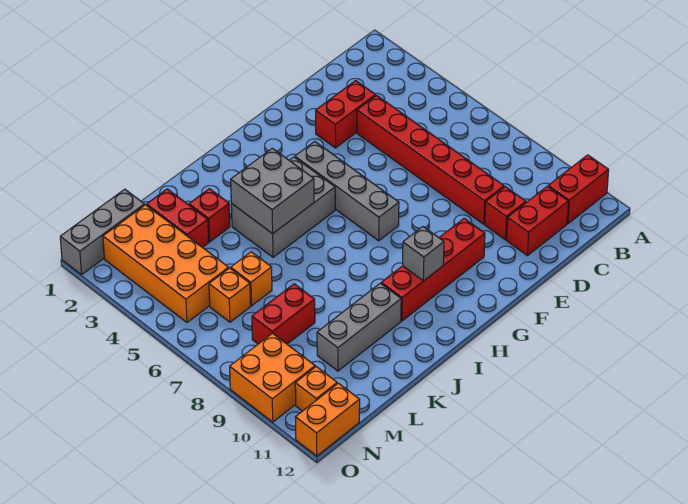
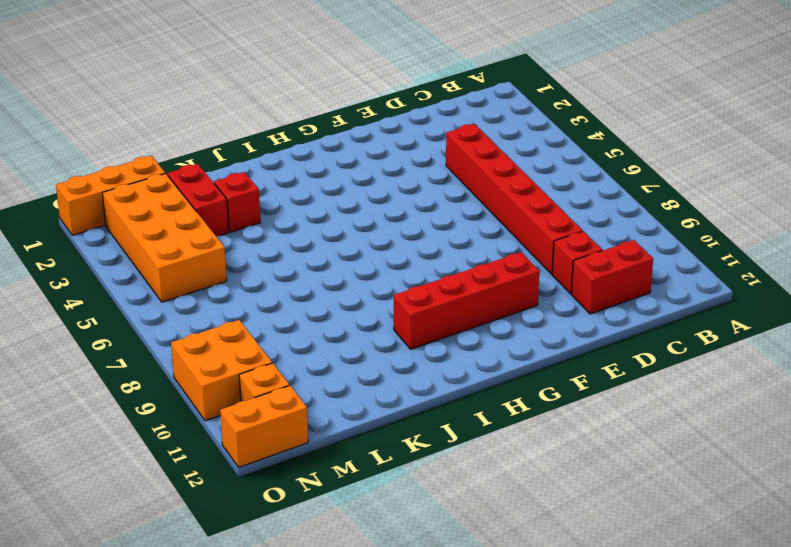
orange 1x3 brick [56,156,165,235] -> grey 1x3 brick [60,189,145,275]
none -> red 1x2 brick [548,155,609,224]
none -> red 1x2 brick [316,81,376,148]
none -> grey 1x4 brick [295,141,399,241]

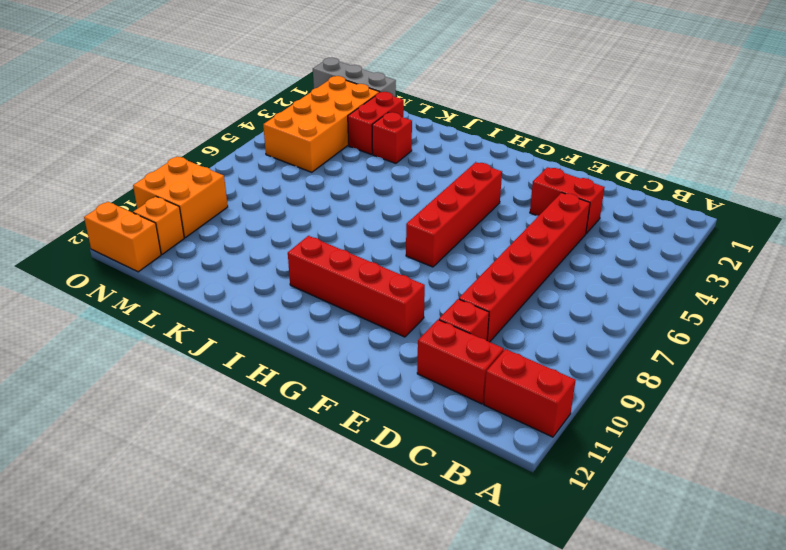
red 1x4 brick [406,162,502,267] -> grey 1x4 brick [295,141,399,241]
none -> grey 2x3 brick [231,157,335,257]
none -> grey 1x3 brick [317,283,401,371]
none -> orange 1x1 brick [231,252,272,306]

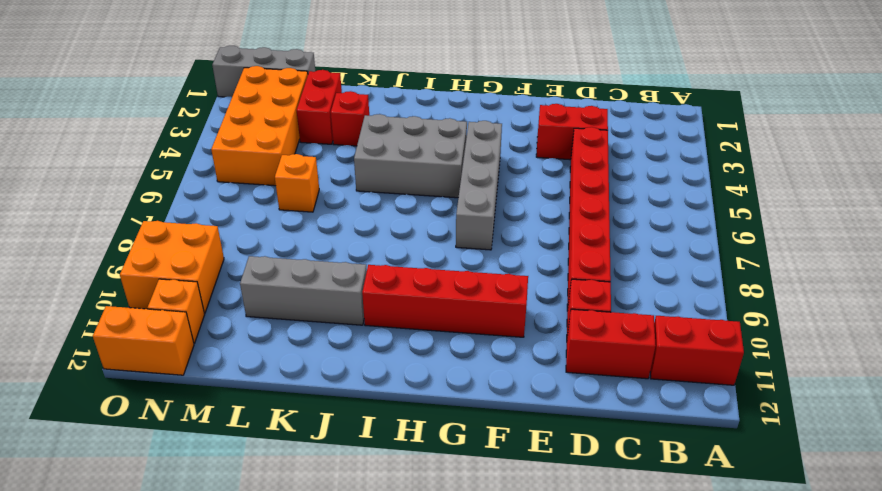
none -> red 1x2 brick [252,284,315,344]
none -> orange 1x1 brick [209,268,251,322]
none -> grey 1x1 brick [403,227,444,281]

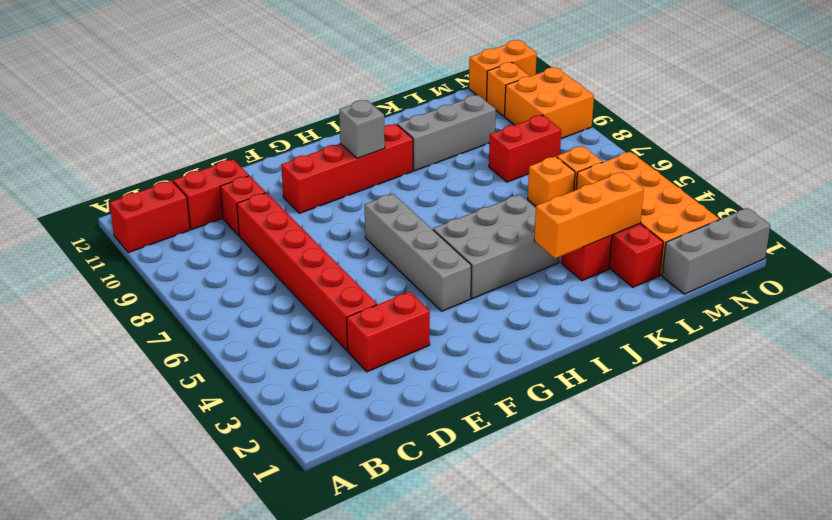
orange 1x3 brick [534,172,644,258] -> none
none -> grey 2x2 brick [231,148,314,234]

